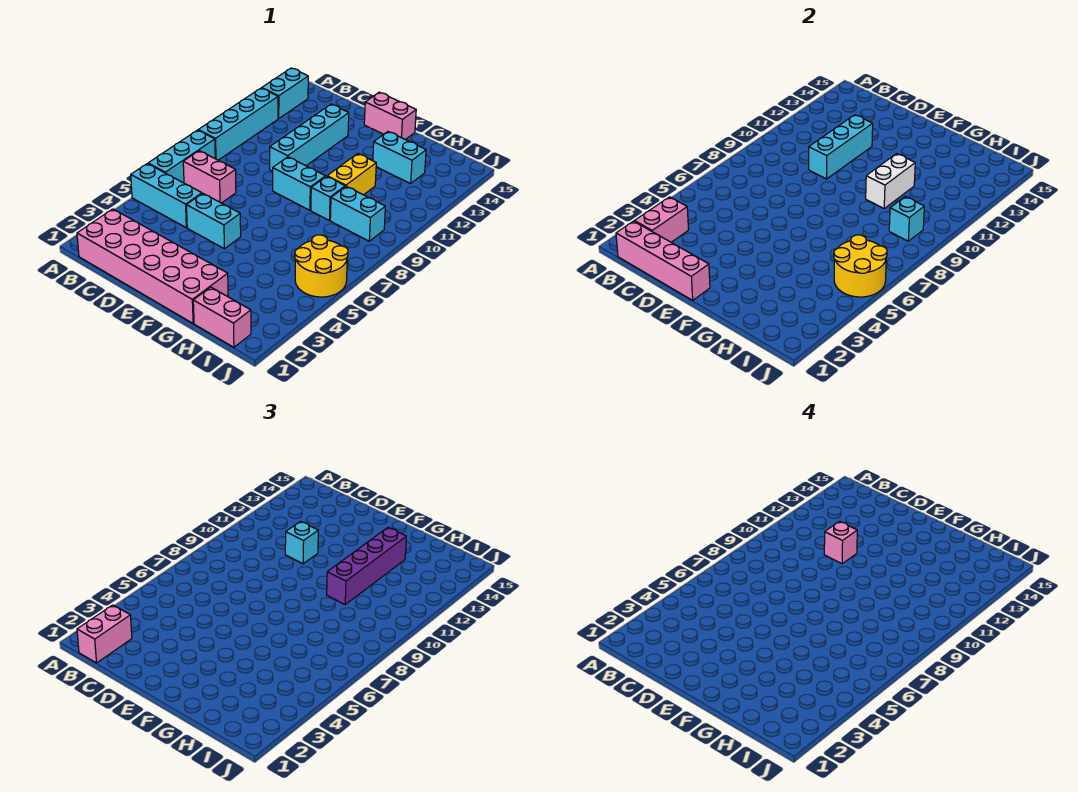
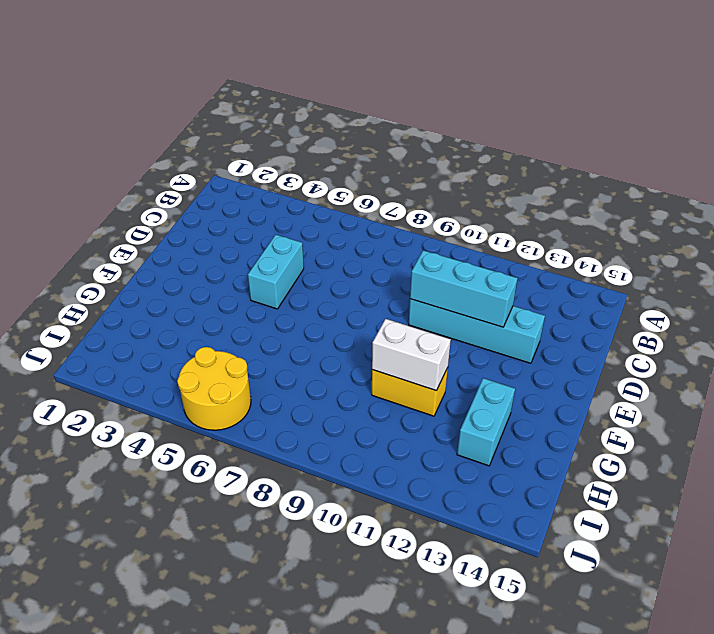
none -> cyan 1x3 brick [131,164,202,228]
none -> cyan 1x3 brick [148,130,215,183]
none -> cyan 1x4 brick [198,88,278,160]

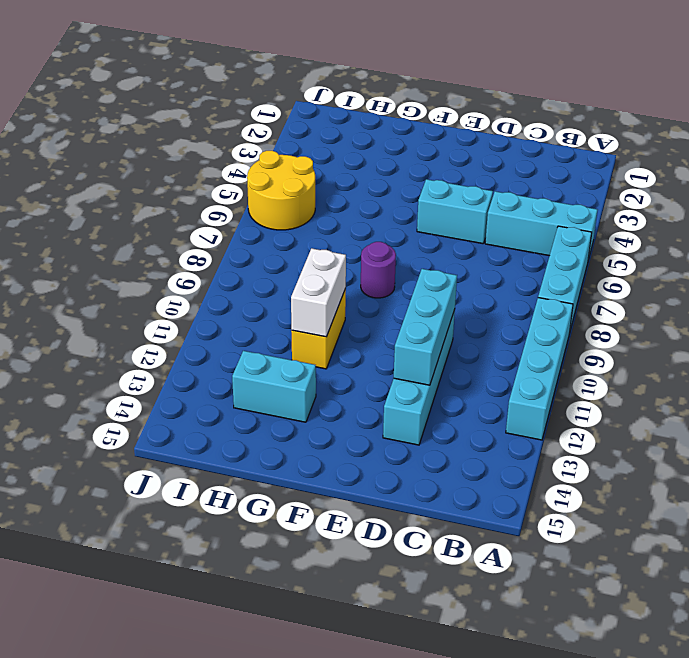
purple 1x1 round brick [361,242,396,298] -> none
none -> cyan 1x2 brick [262,68,308,119]
none -> pink 2x6 brick [77,209,228,323]
none -> pink 1x2 brick [183,151,236,203]

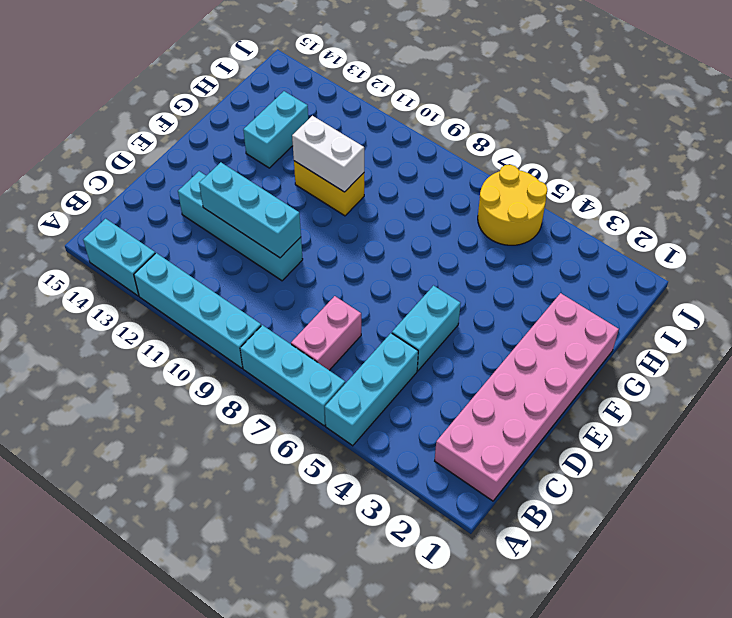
none -> cyan 1x2 brick [273,157,326,210]
none -> pink 1x2 brick [364,92,416,140]
none -> cyan 1x1 brick [311,176,345,220]

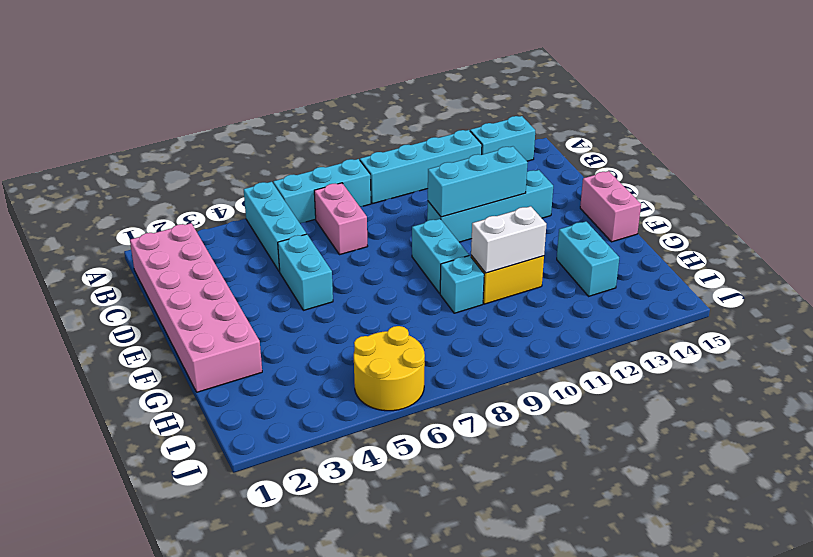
none -> pink 1x2 brick [193,287,251,347]
none -> cyan 1x2 brick [330,186,385,241]
none -> pink 1x4 brick [616,221,710,300]

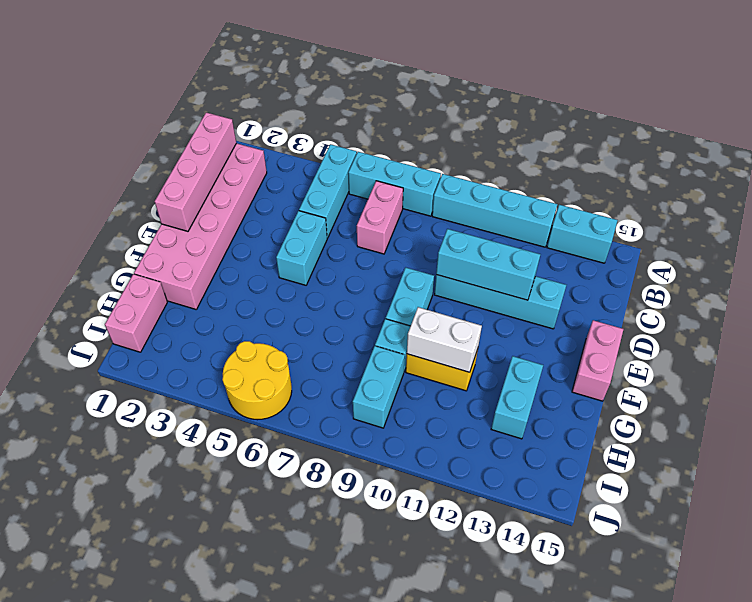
none -> pink 1x2 brick [635,197,689,242]
none -> yellow 2x2 round brick [834,235,887,297]
none -> cyan 1x1 brick [889,196,924,241]

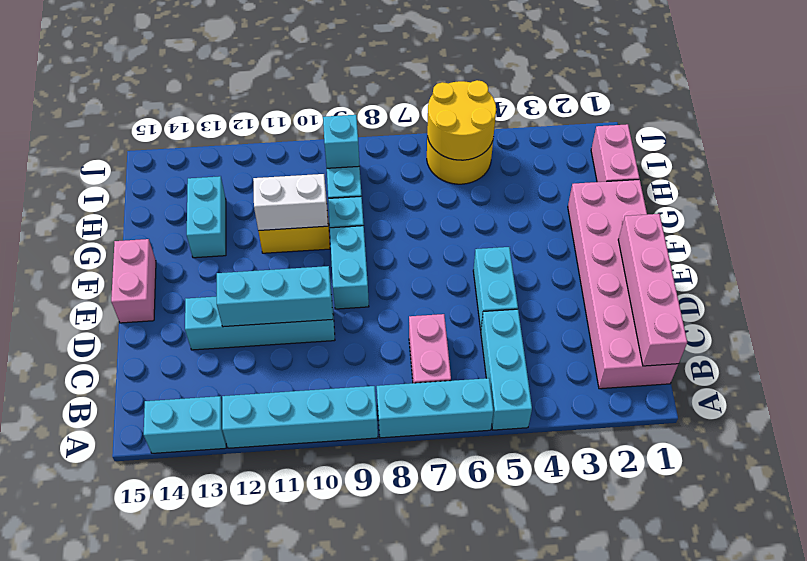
none -> pink 1x2 brick [635,197,689,242]
none -> pink 1x2 brick [77,605,132,663]
none -> cyan 1x1 brick [285,521,318,564]

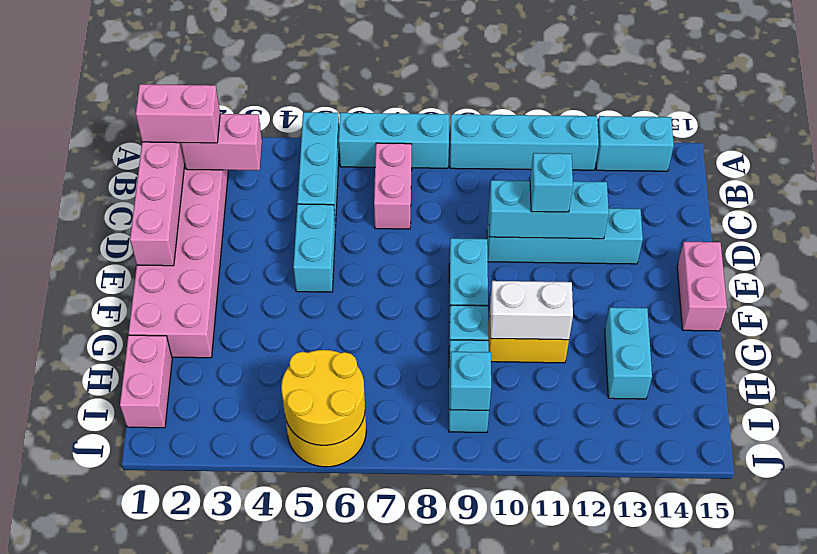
none -> purple 1x4 brick [327,528,406,604]
none -> pink 1x1 brick [824,521,857,564]

